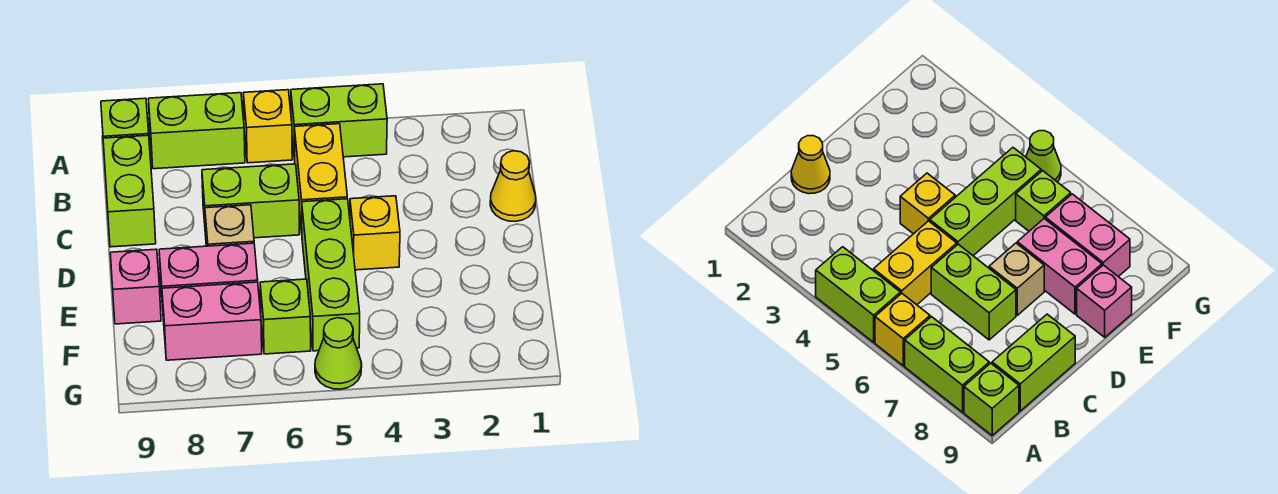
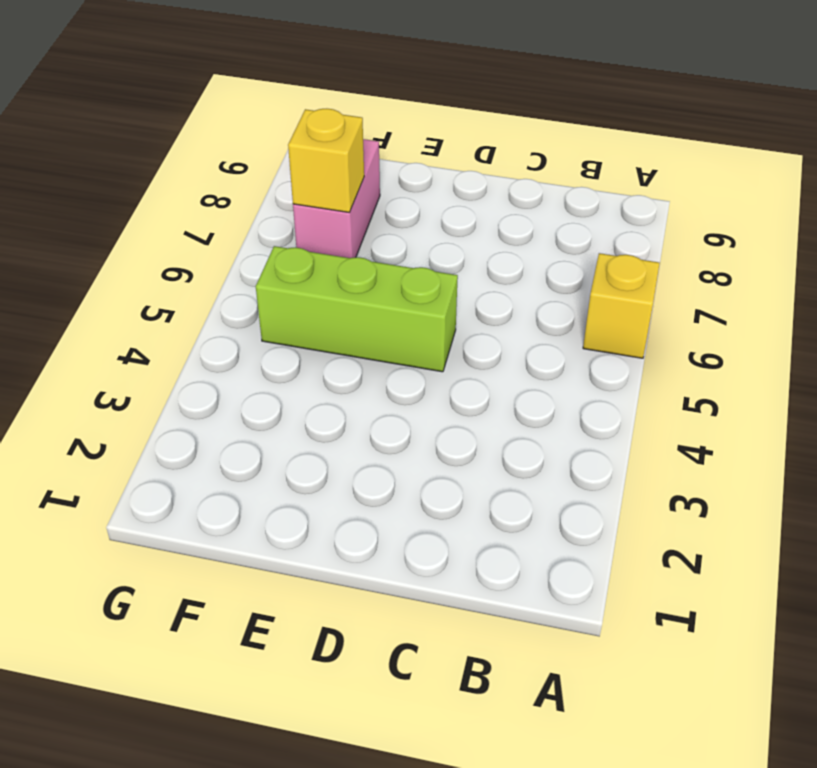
yellow 1x1 brick [288,109,364,213] -> yellow 1x1 brick moved to [350,196,400,270]
none -> lime 1x2 brick [291,84,387,160]
none -> lime 1x2 brick [148,93,245,169]
none -> lime 1x1 brick [101,98,149,138]

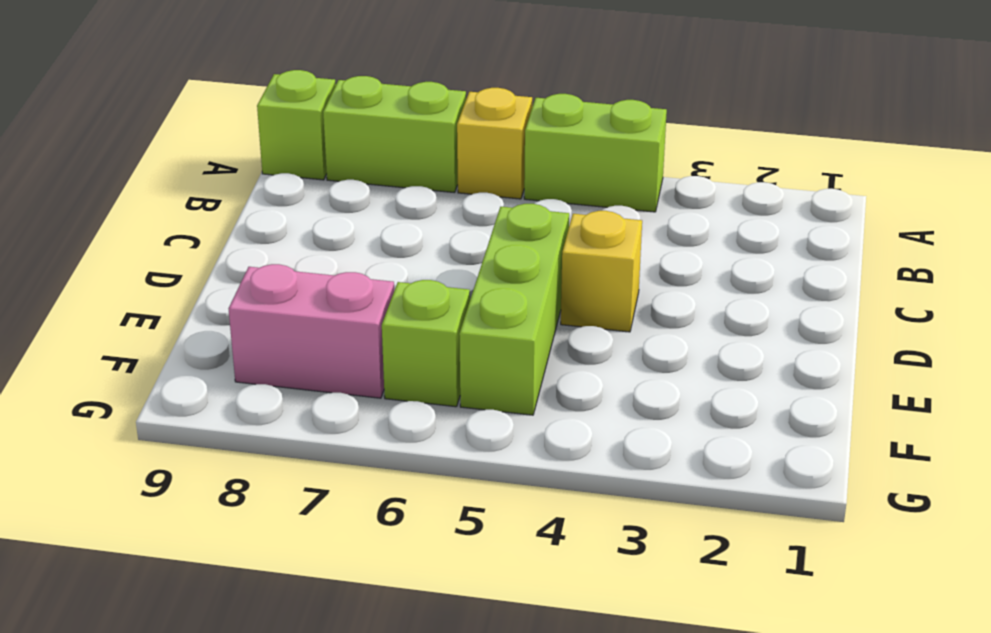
none -> yellow 1x2 brick [294,124,347,232]
none -> lime 1x2 brick [103,135,156,247]
none -> yellow 1x1 cone [490,151,536,221]

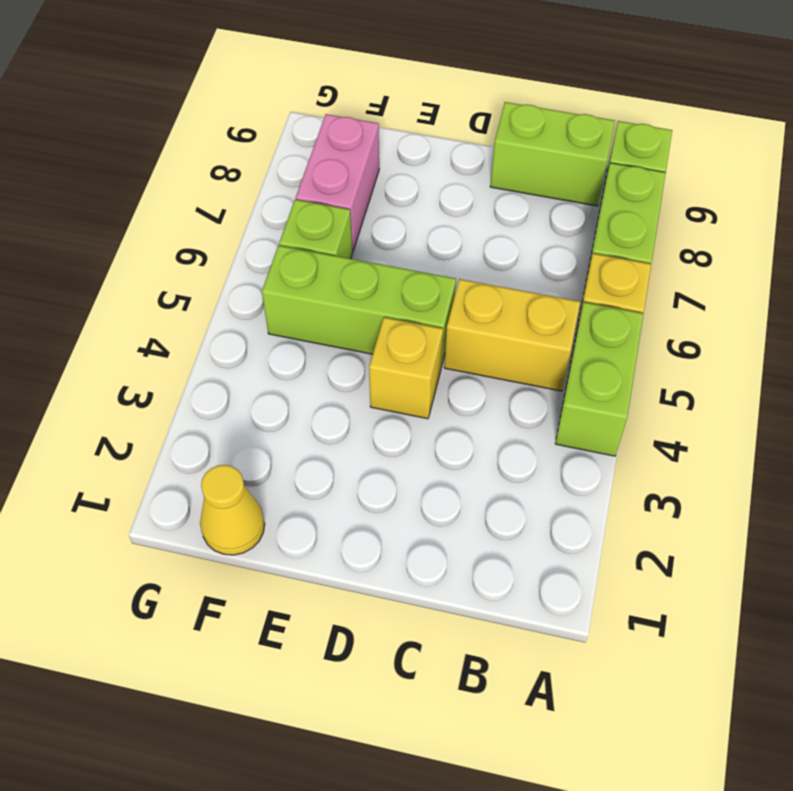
yellow 1x1 cone [200,465,265,555] -> yellow 1x1 cone moved to [490,151,536,221]
none -> lime 1x2 brick [202,164,299,238]
none -> tan 1x1 brick [205,205,254,246]
none -> pink 1x2 brick [159,243,258,307]

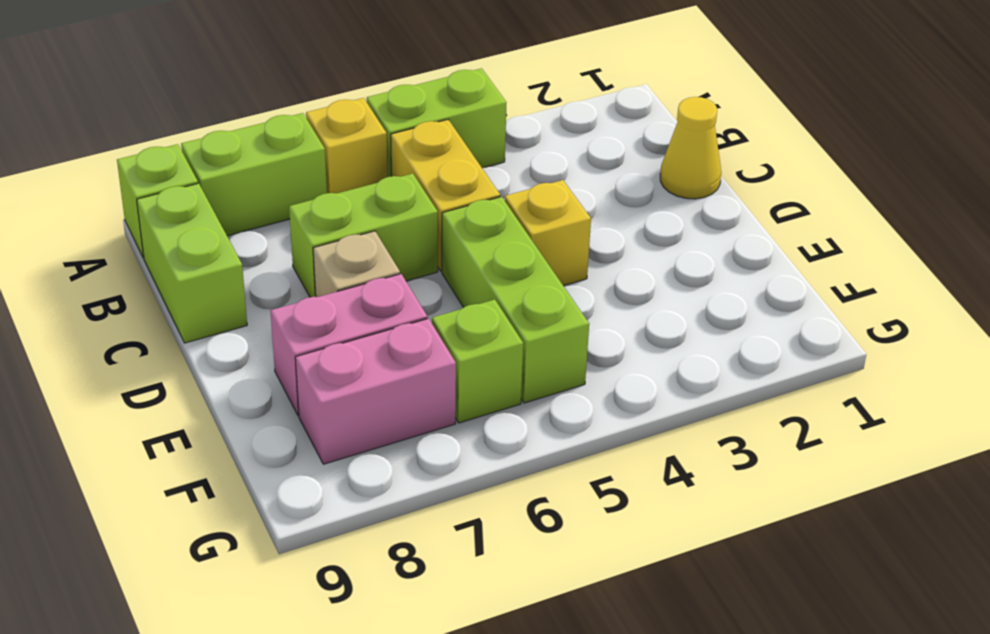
none -> pink 1x1 brick [110,249,161,324]
none -> lime 1x1 cone [315,318,362,389]

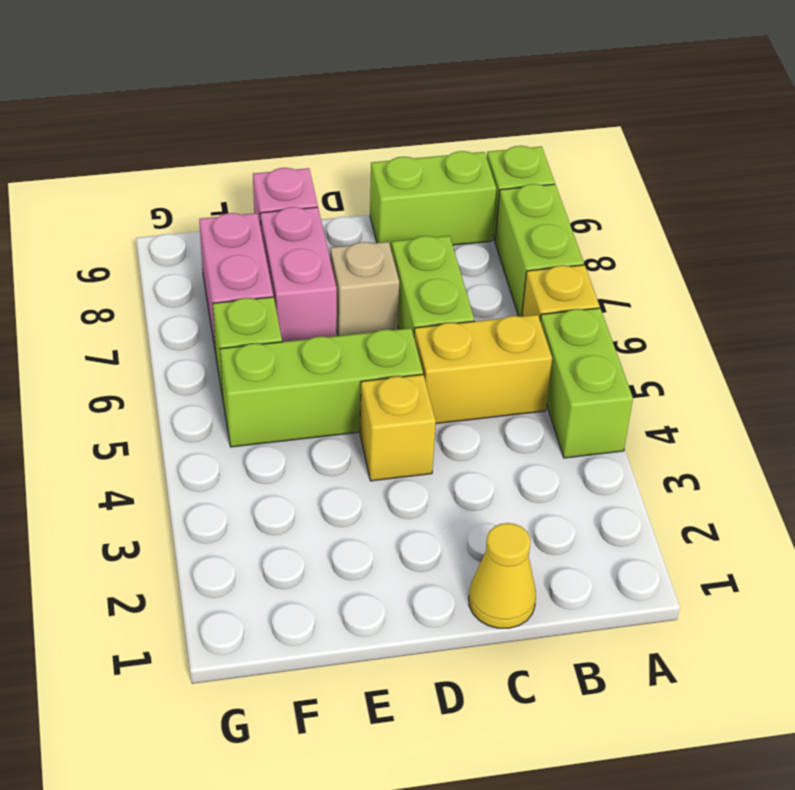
none -> lime 1x1 cone [315,318,362,389]

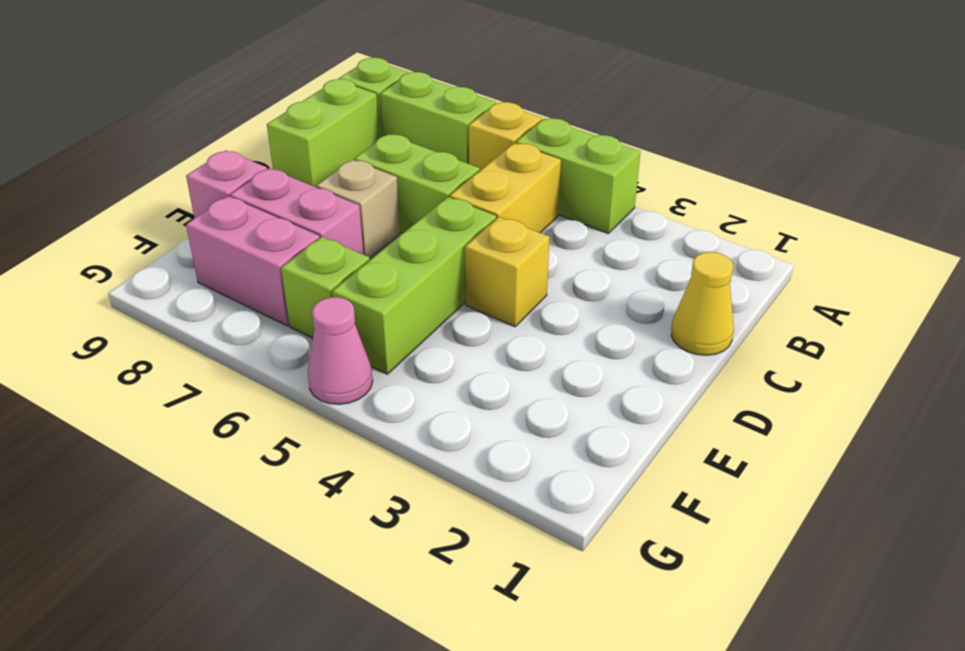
pink 1x1 cone [308,297,373,404] -> lime 1x1 cone [315,318,362,389]

